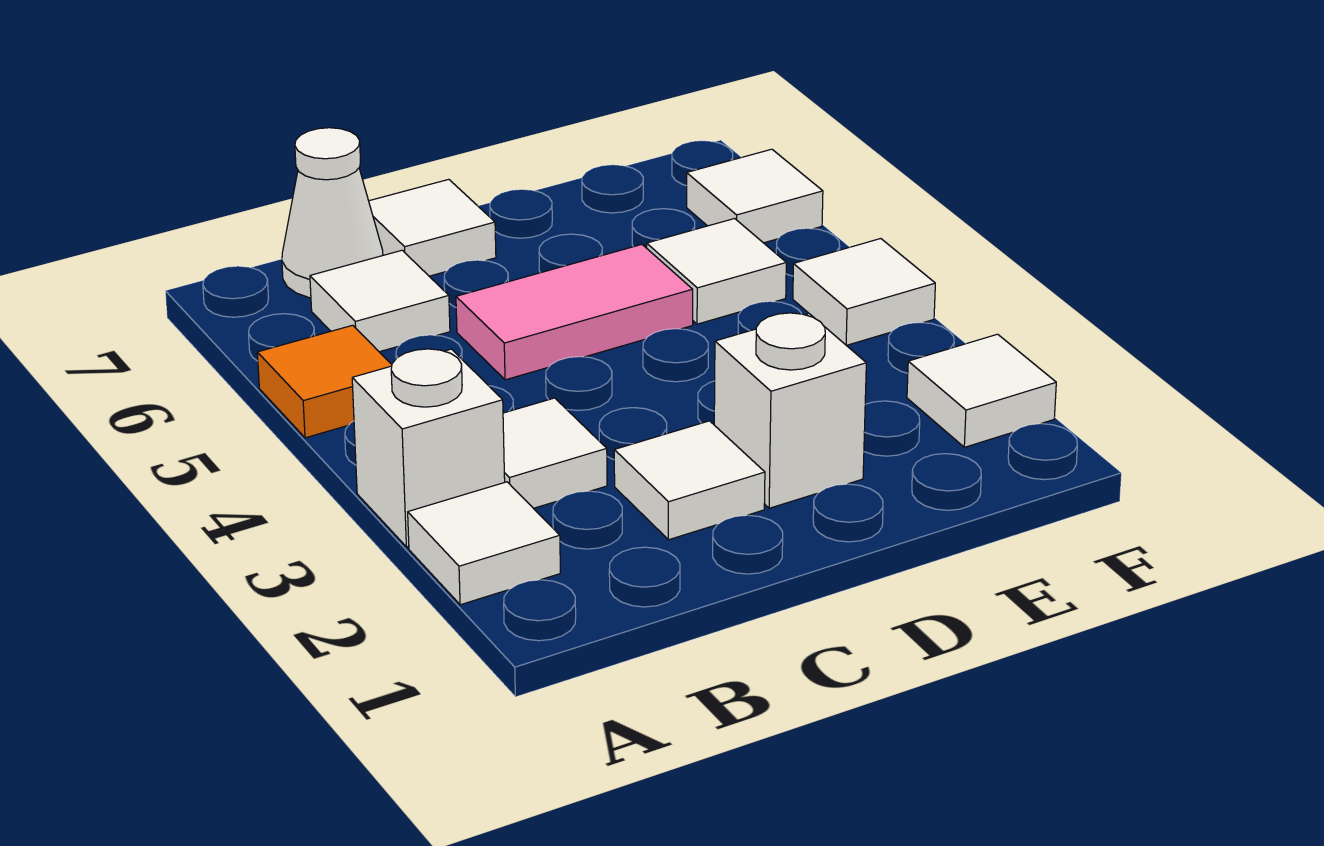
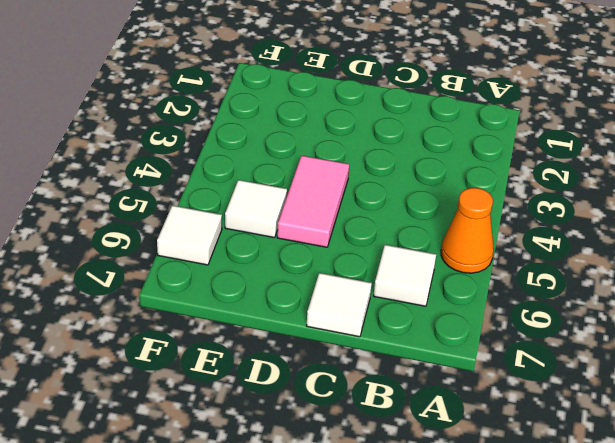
orange 1x1 cone [441,188,494,273] -> orange 1x1 tile [257,325,392,438]
pink 1x2 tile [277,156,349,247] -> pink 1x2 tile turned to [456,245,693,380]
none -> white 1x1 tile [408,482,560,605]
none -> white 1x1 brick [352,349,505,547]
none -> white 1x1 tile [503,398,607,508]

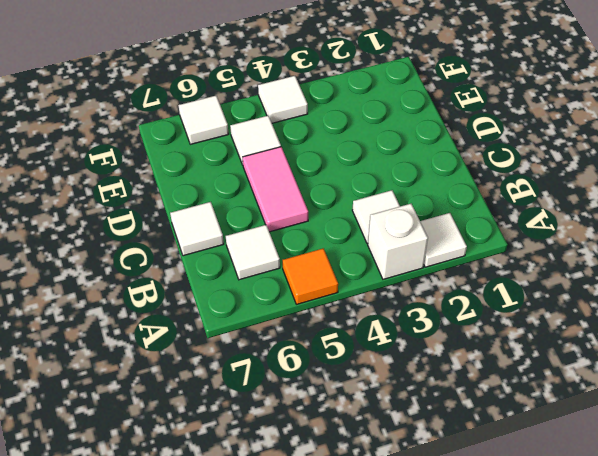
none -> white 1x1 cone [282,128,383,298]
none -> white 1x1 tile [614,421,765,540]
none -> white 1x1 brick [714,313,866,508]

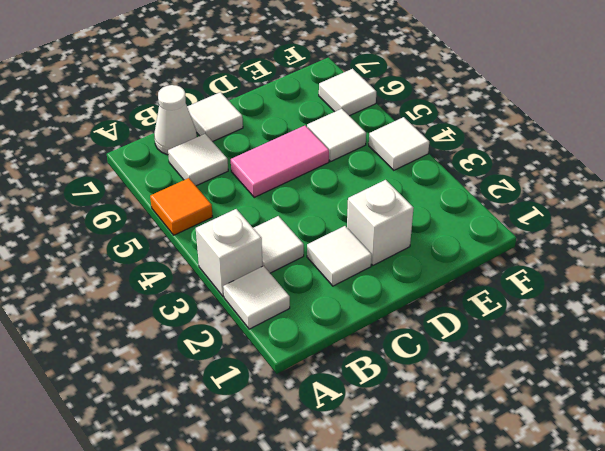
none -> white 1x1 tile [907,334,1056,447]

